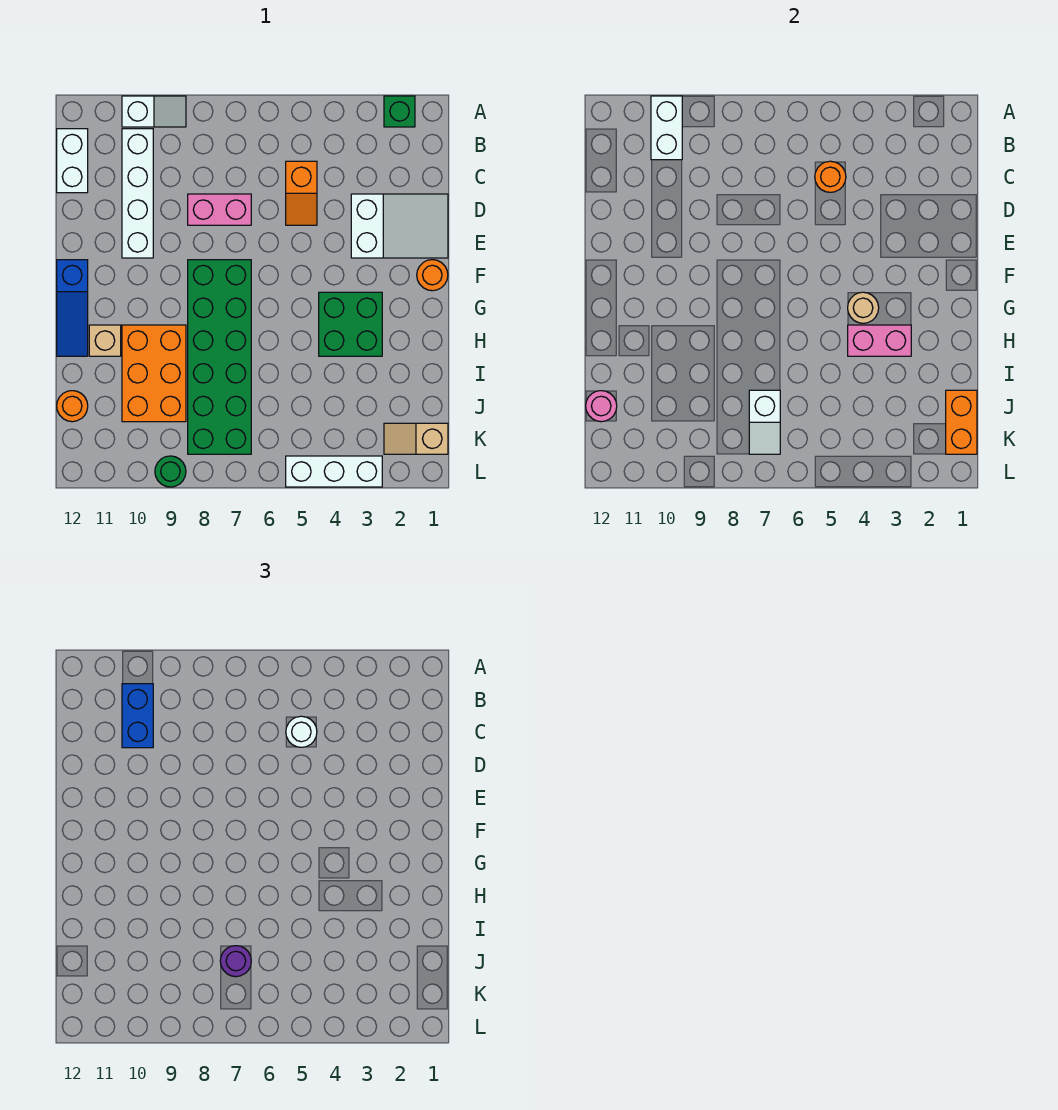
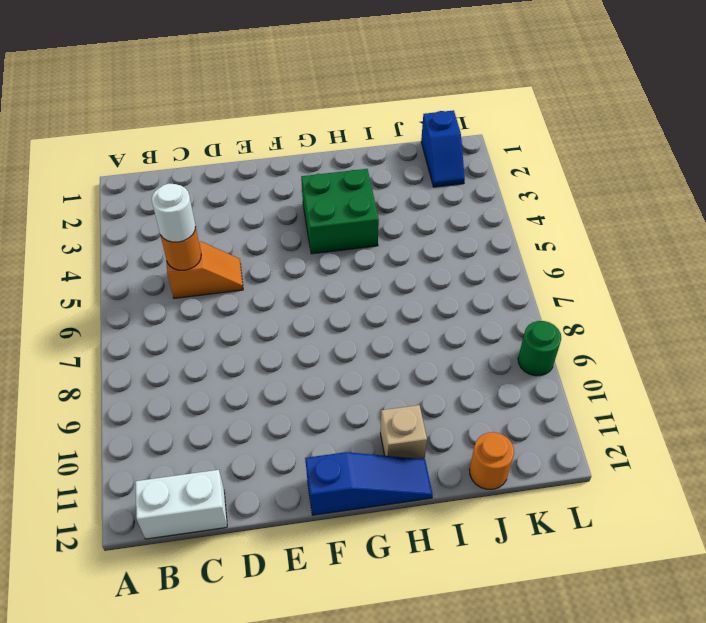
blue 1x2 slope [421,110,465,187] -> tan 1x2 slope [384,423,448,454]
none -> green 1x1 brick [384,96,415,127]
none -> white 1x2 slope [122,96,186,127]
none -> white 1x4 brick [122,129,153,258]

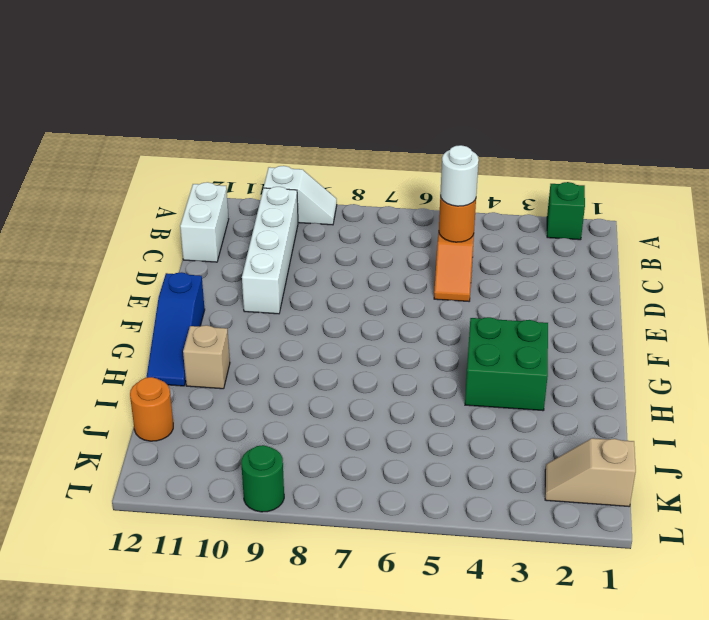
none -> white 2x3 slope [351,194,448,258]
none -> pink 1x2 brick [188,194,251,225]
none -> orange 1x1 round brick [417,260,448,291]

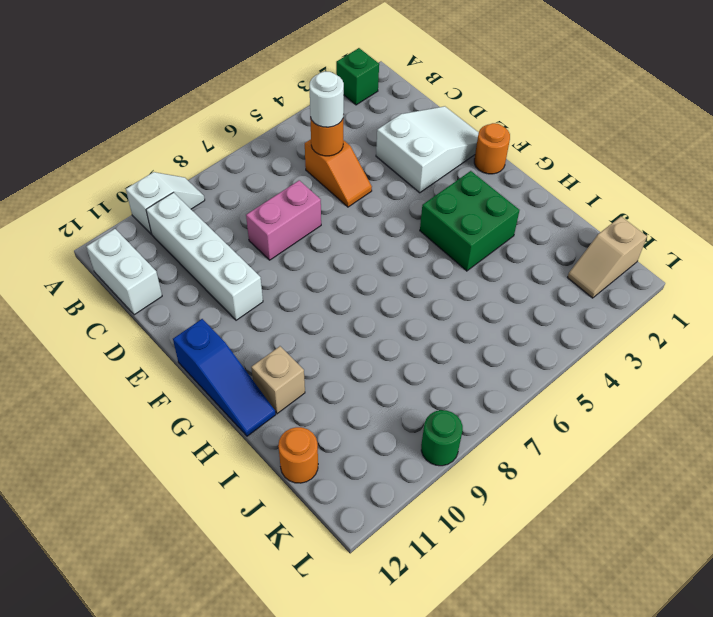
none -> green 2x6 brick [188,260,251,454]
none -> orange 2x3 brick [122,325,186,422]
none -> white 1x3 brick [286,456,382,487]

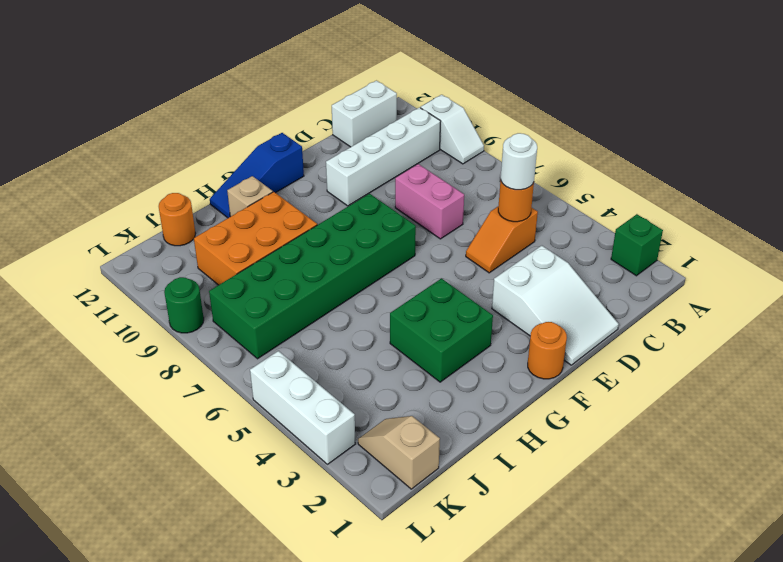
none -> white 1x2 brick [651,96,682,160]
none -> tan 1x1 round brick [848,292,879,323]
none -> pink 1x2 brick [848,325,911,356]

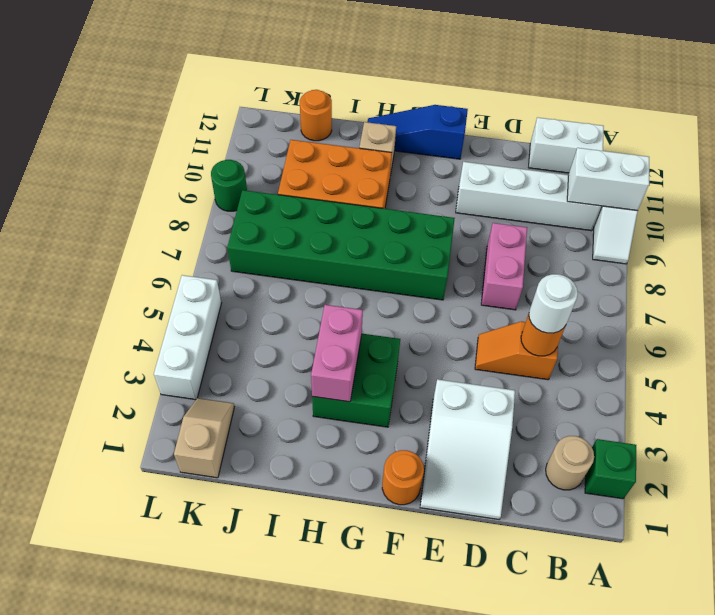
tan 1x1 round brick [546,436,594,490] -> tan 1x1 round brick moved to [848,292,879,323]
none -> orange 1x2 brick [946,390,977,454]
none -> white 1x2 slope [749,390,780,454]
none -> pink 1x1 round brick [586,391,617,422]

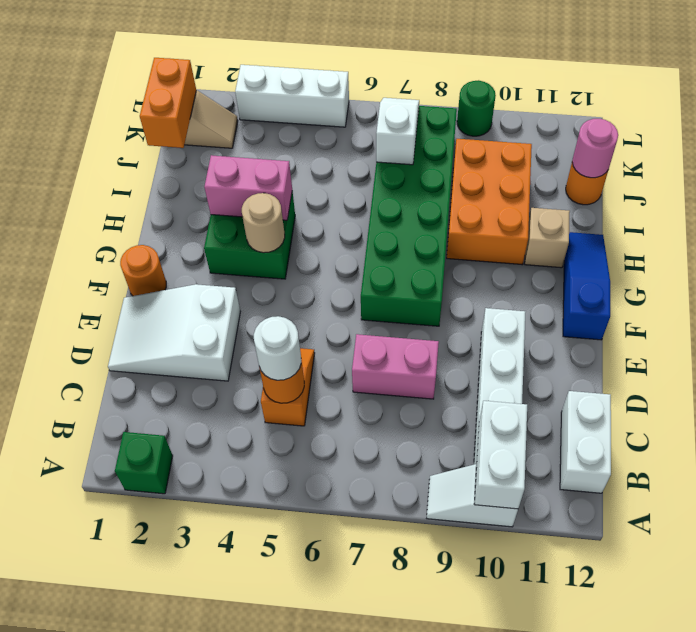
none -> blue 1x2 brick [122,684,153,748]
none -> purple 1x1 round brick [220,946,251,977]

